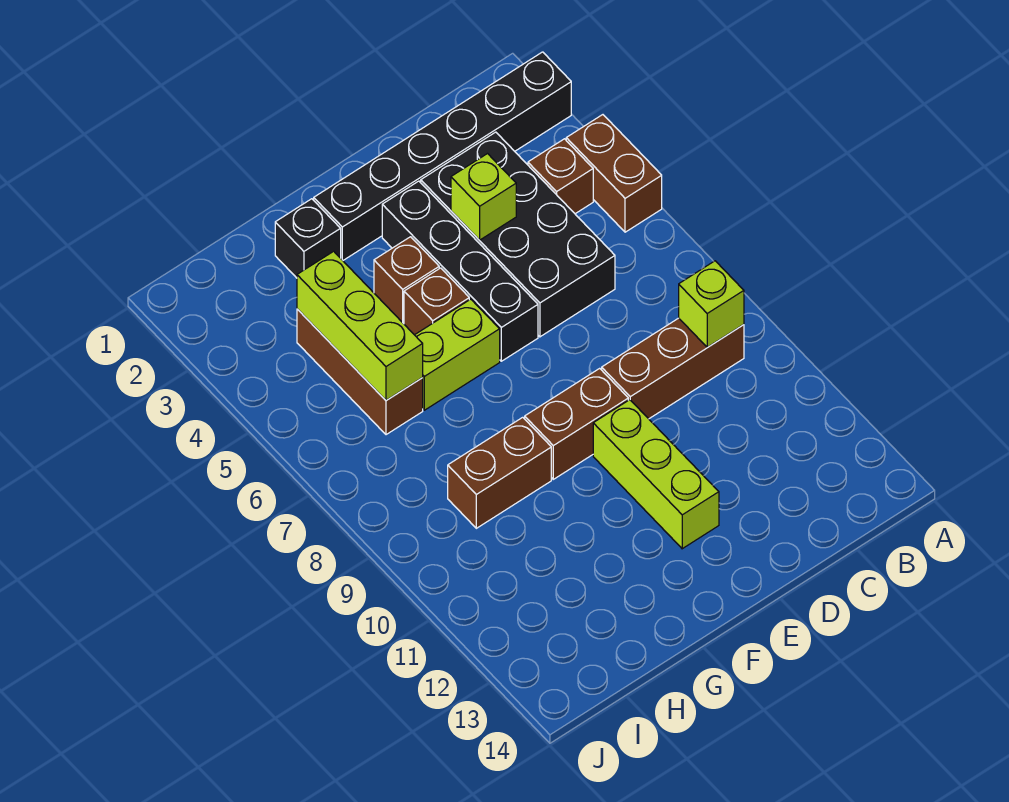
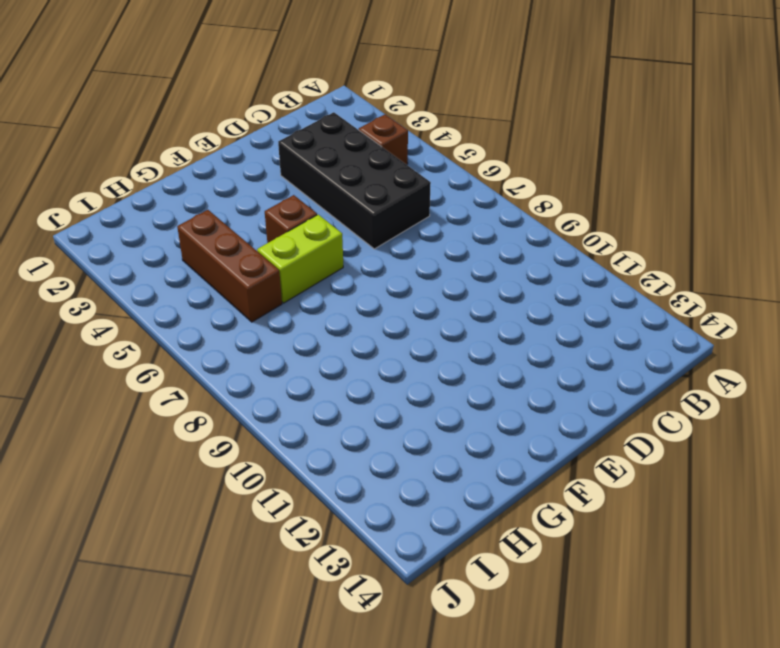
none -> black 1x6 brick [314,52,571,260]
none -> brown 1x2 brick [566,115,662,232]
none -> brown 1x3 brick [602,318,744,419]

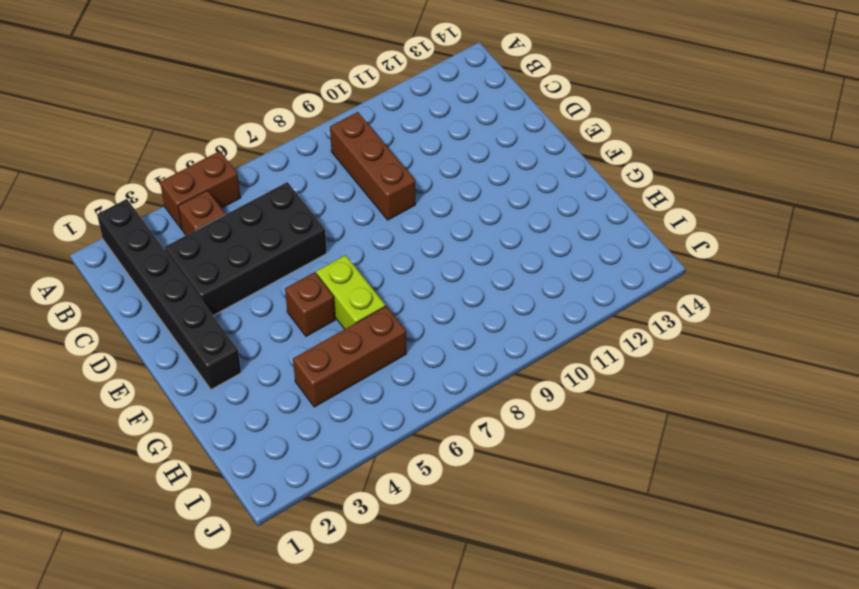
none -> black 1x4 brick [382,181,538,361]
none -> brown 1x2 brick [525,368,628,479]
none -> lime 1x3 brick [593,400,719,549]

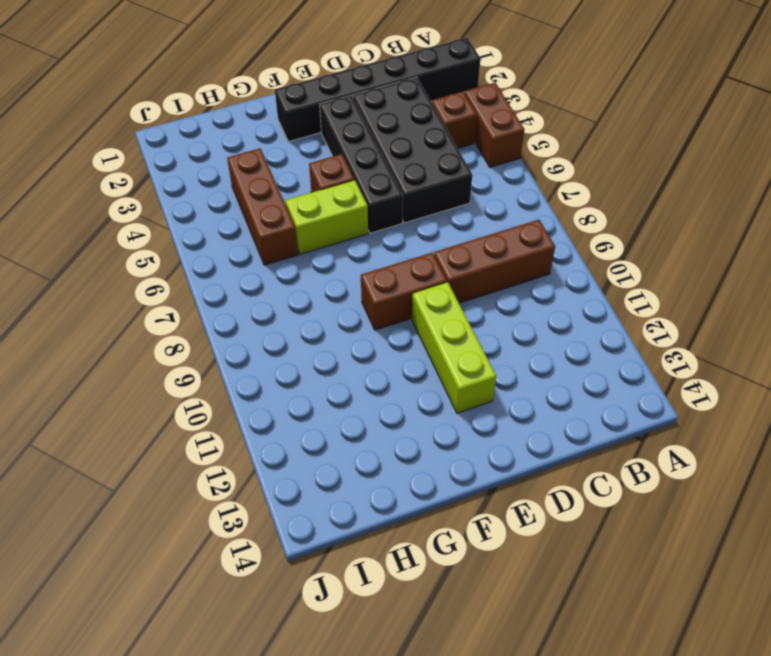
none -> brown 1x1 brick [374,237,439,323]
none -> black 1x1 brick [275,199,341,278]
none -> brown 1x2 brick [448,417,551,528]

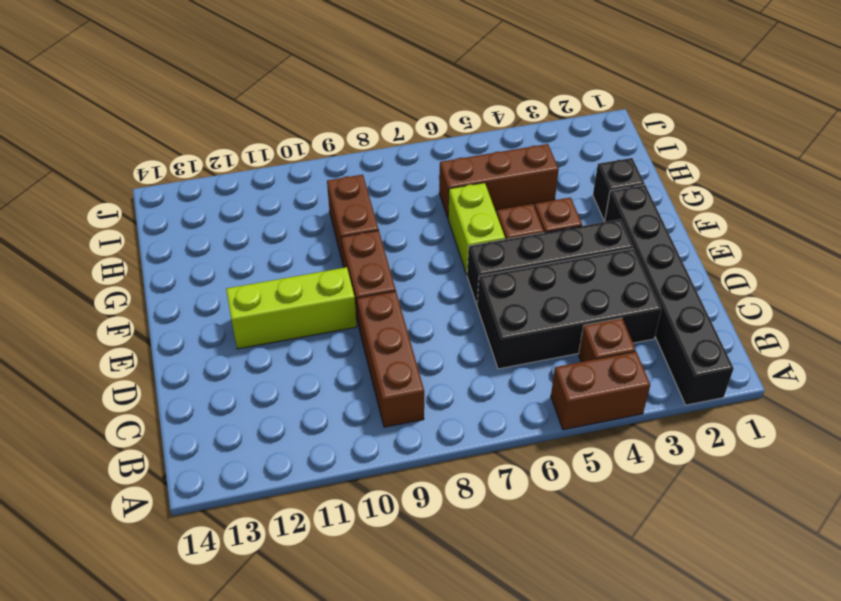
none -> lime 1x1 brick [679,261,744,347]
none -> lime 1x1 brick [451,154,516,240]
none -> lime 1x3 brick [297,251,423,400]

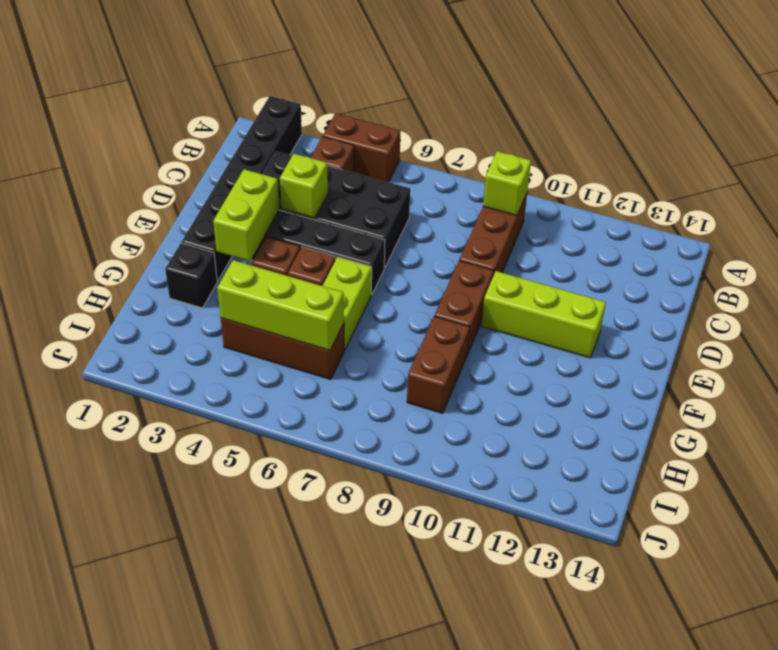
lime 1x2 brick [213,169,279,261] -> none

